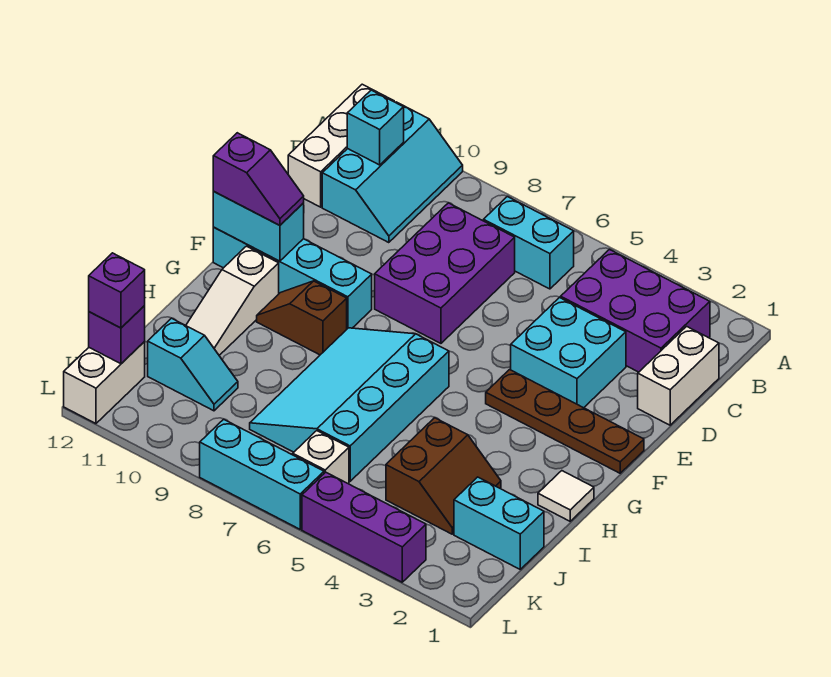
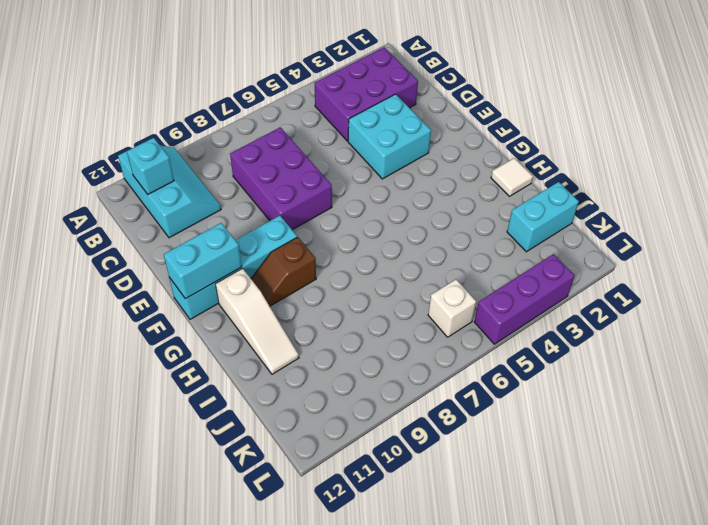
none -> white 1x3 brick [288,84,394,207]
none -> cyan 1x2 brick [484,197,574,289]
none -> white 1x2 brick [638,326,719,425]

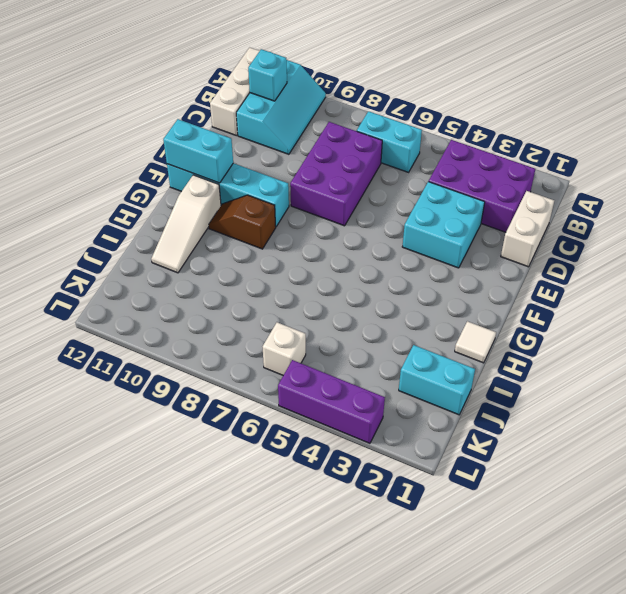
none -> brown 1x4 plate [486,370,644,473]
none -> cyan 3x4 slope [250,328,449,481]
none -> brown 2x2 slope [386,418,501,534]

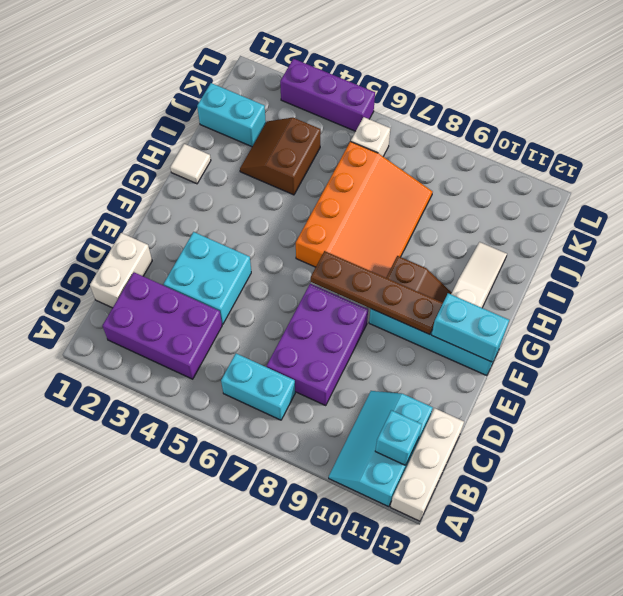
brown 1x4 plate [311,251,443,335] -> brown 1x4 plate moved to [486,370,644,473]
orange 3x4 slope [296,142,433,278] -> cyan 3x4 slope [250,328,449,481]
none -> cyan 1x2 slope [148,318,238,411]
none -> white 1x2 brick [64,342,145,424]
none -> cyan 1x3 brick [200,419,324,529]

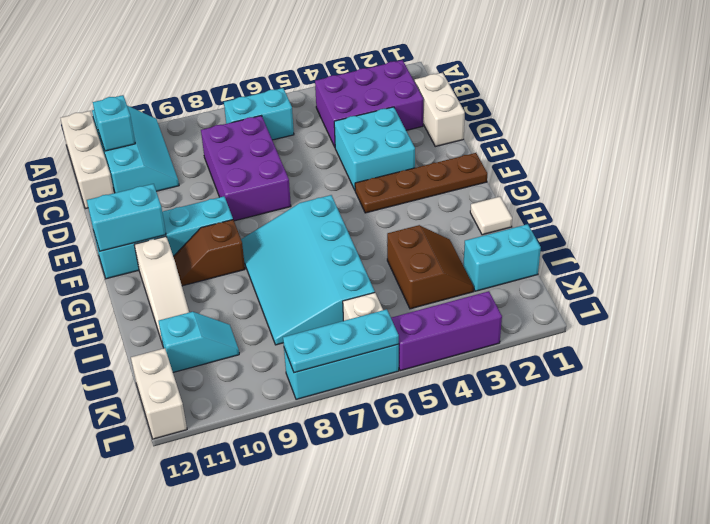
cyan 1x3 plate [283,309,399,373] -> none
none -> purple 1x1 brick [89,306,145,364]
none -> purple 1x2 slope [213,133,304,225]
none -> purple 1x1 brick [89,253,145,328]

